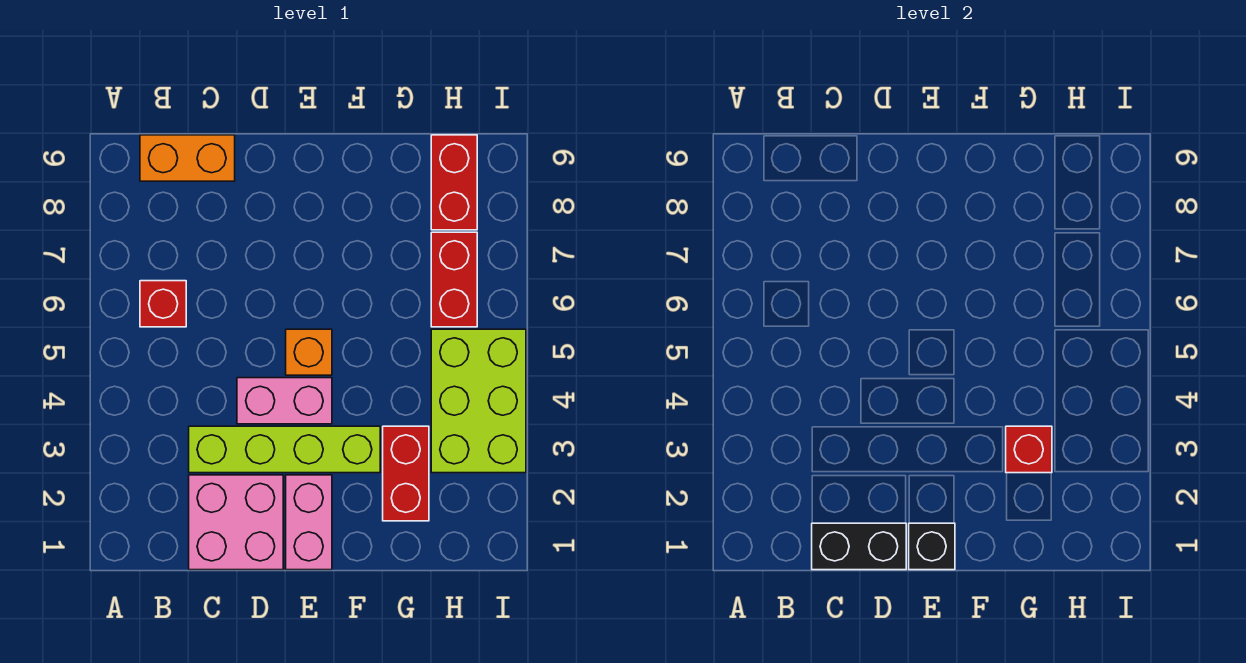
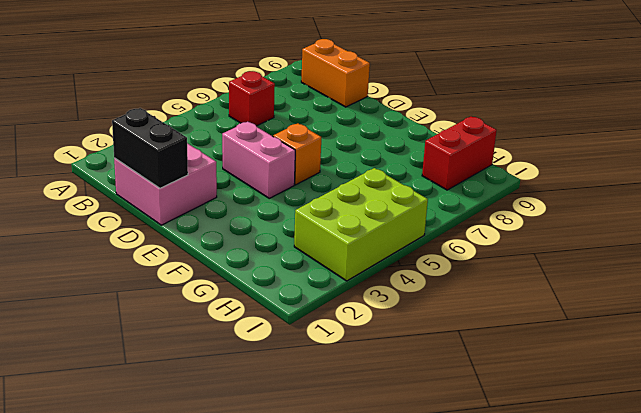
none -> lime 1x4 brick [189,426,380,473]
none -> pink 1x2 brick [286,475,332,570]
none -> red 1x2 brick [383,426,429,521]

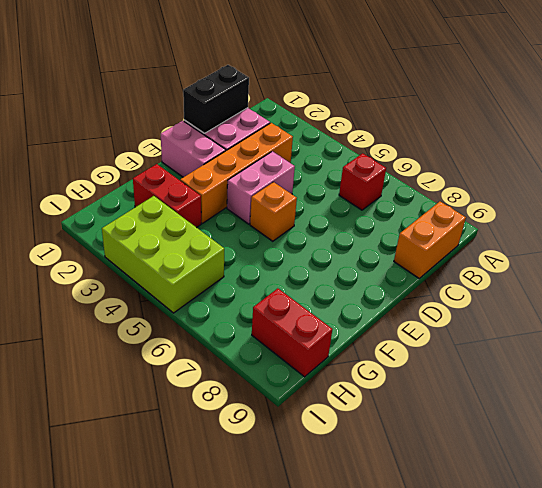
orange 1x4 brick [180,123,293,223] -> lime 1x4 brick [189,426,380,473]
none -> red 1x2 brick [431,232,477,327]
none -> black 1x1 brick [909,523,955,570]
none -> red 1x1 brick [1006,426,1052,473]

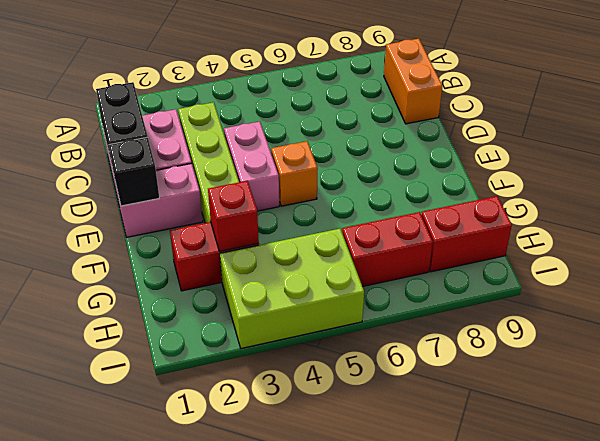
none -> red 1x1 brick [140,281,186,327]

